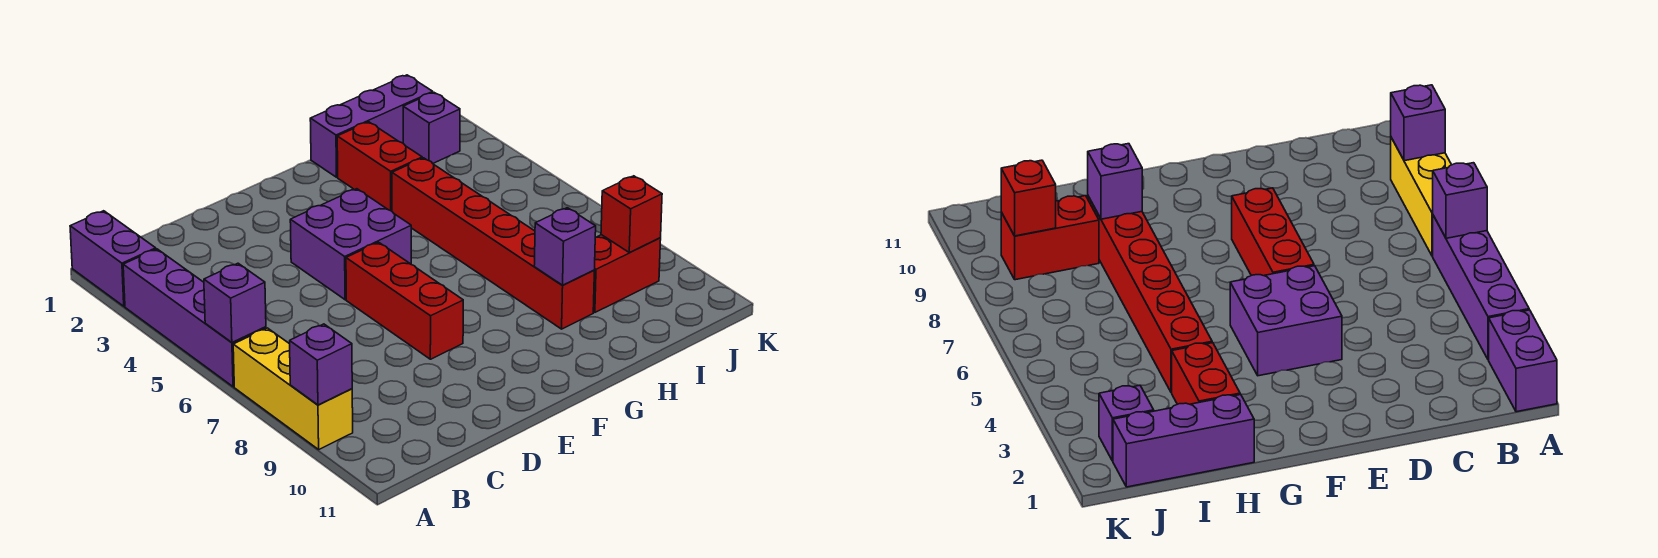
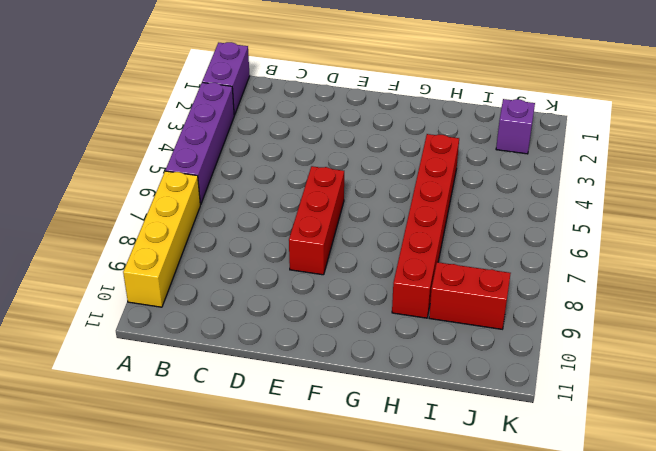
yellow 1x4 brick [123,171,200,307] -> yellow 1x3 brick [233,328,353,449]
none -> purple 2x2 brick [290,189,411,300]
none -> purple 1x3 brick [310,75,433,177]
none -> red 1x2 brick [337,122,422,211]

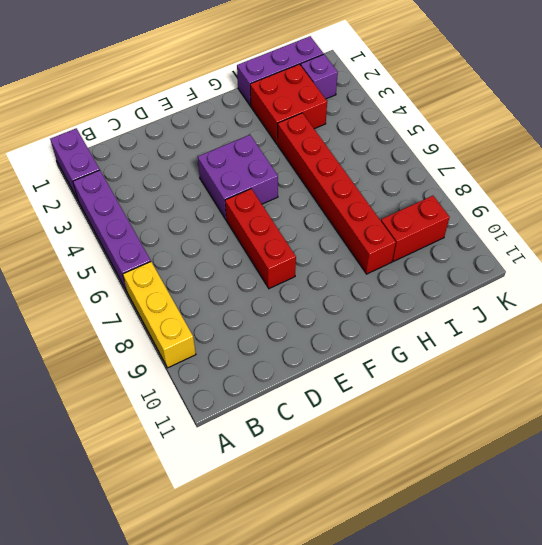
red 2x2 brick [250,64,327,144] -> red 1x2 brick [337,122,422,211]
none -> purple 1x1 brick [204,263,266,342]
none -> purple 1x1 brick [290,324,352,405]
none -> purple 1x1 brick [534,208,596,285]

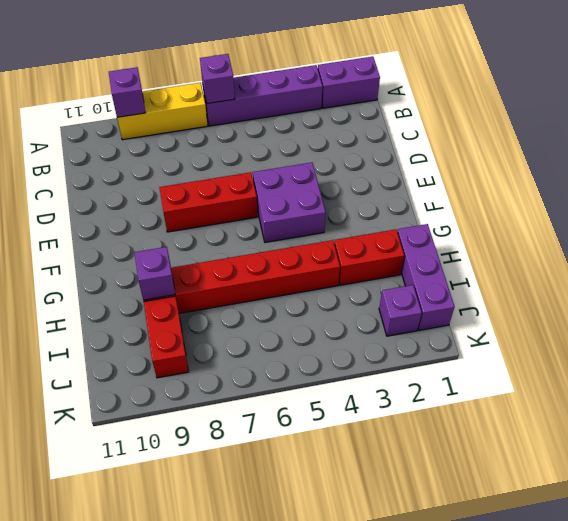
none -> red 1x1 brick [601,176,662,252]

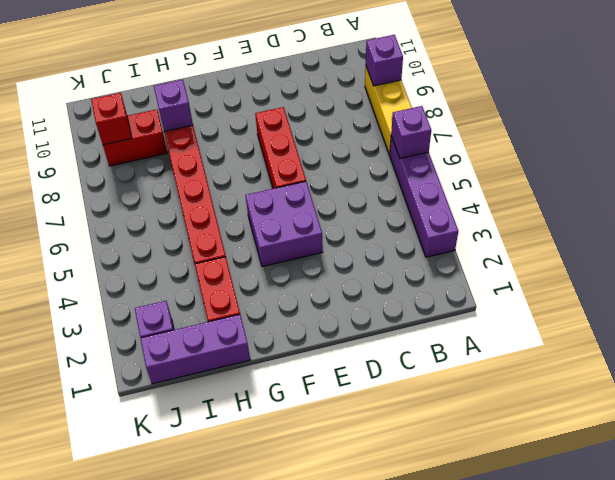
none -> purple 1x2 brick [70,211,156,306]

